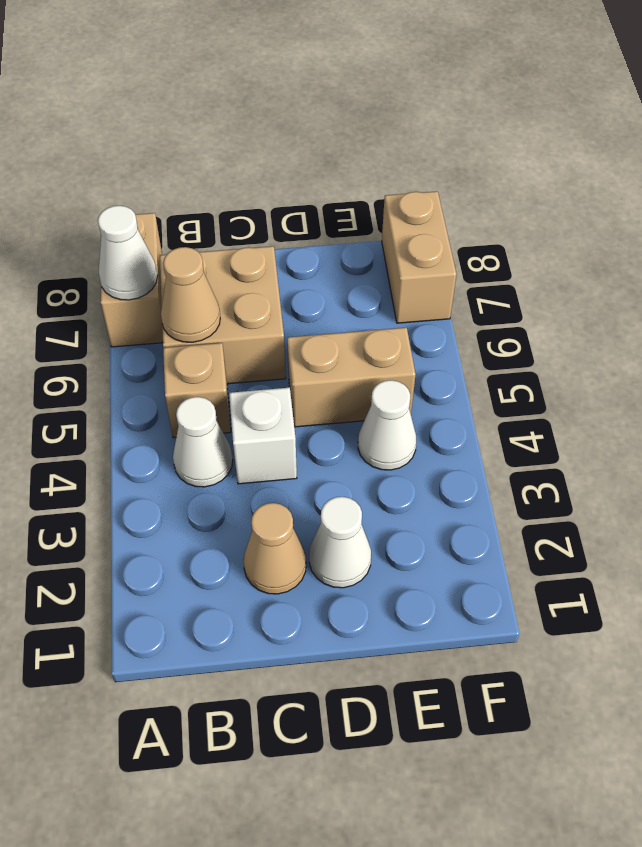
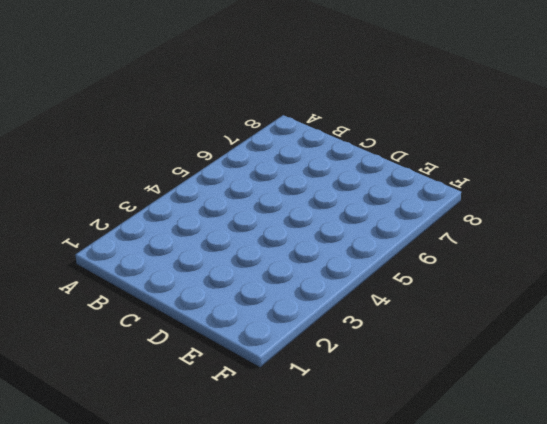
none -> tan 1x2 brick [101,213,163,347]
none -> white 1x1 cone [173,397,233,487]
none -> tan 1x1 brick [163,343,231,438]

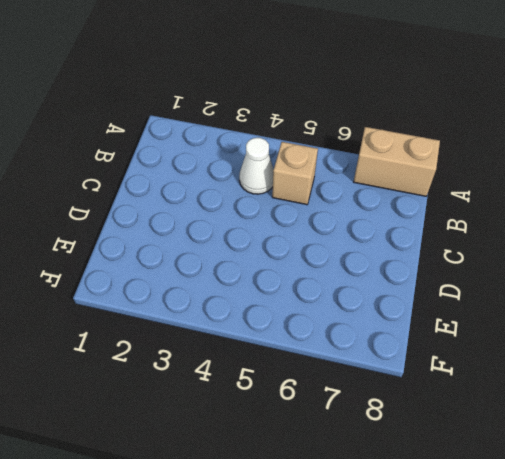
none -> tan 2x2 brick [160,246,286,384]
none -> tan 1x1 cone [244,503,306,594]
none -> white 1x1 brick [229,388,297,484]

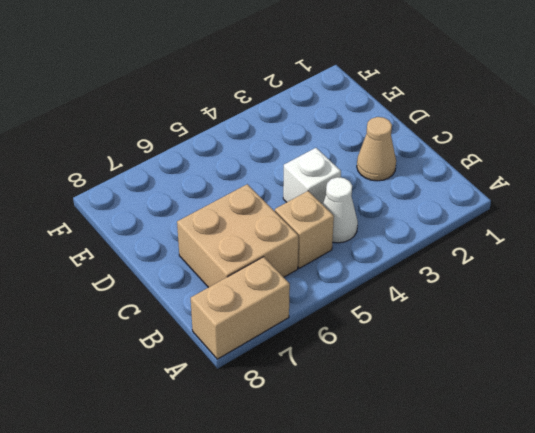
none -> white 1x1 cone [309,497,371,588]
none -> tan 1x2 brick [287,327,416,427]
none -> white 1x1 cone [358,380,416,470]

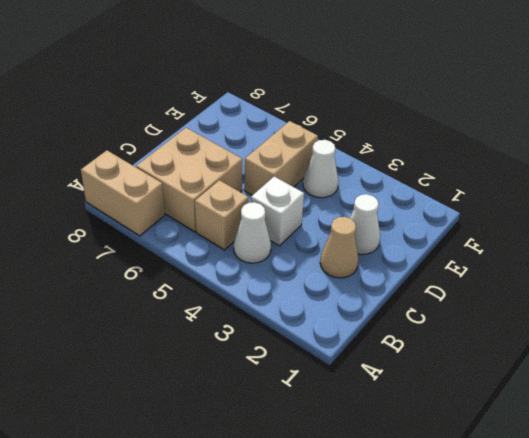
none -> tan 1x2 brick [382,191,456,323]
none -> white 1x1 cone [98,206,157,300]
none -> tan 1x1 cone [161,247,220,342]

